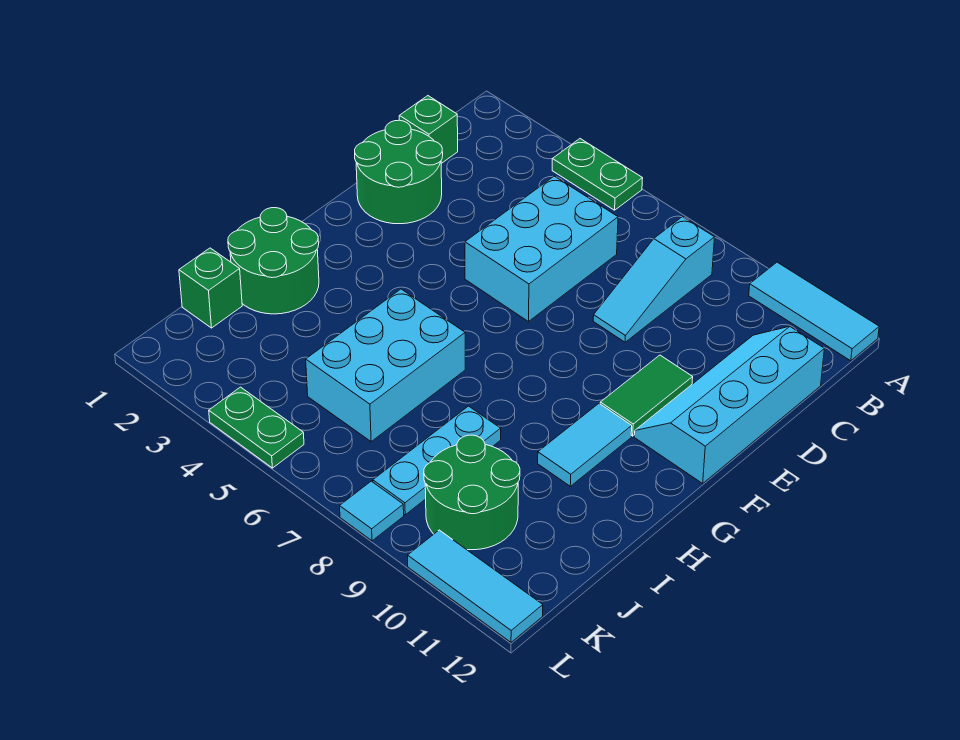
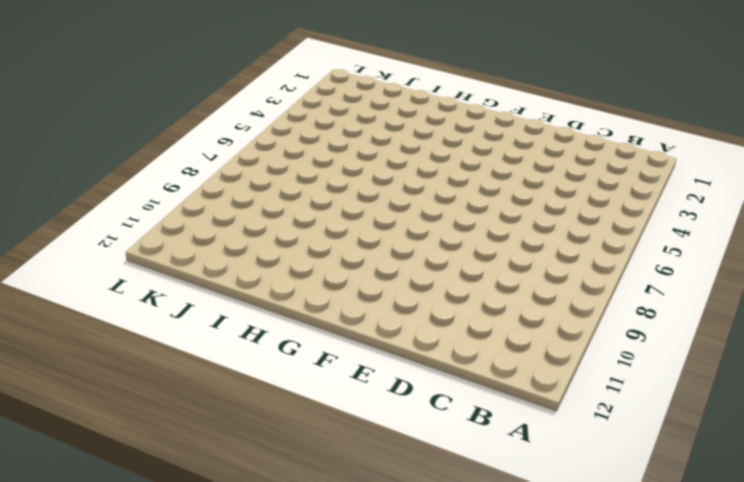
none -> green 1x2 plate [552,139,643,210]
none -> cyan 1x3 tile [749,262,879,361]
none -> cyan 1x3 slope [593,217,715,342]

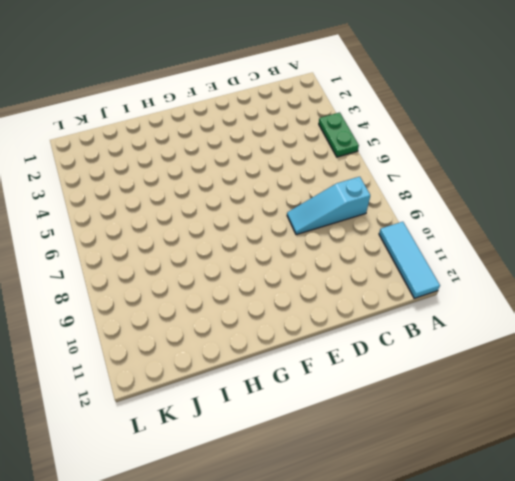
none -> green 1x1 brick [399,96,458,164]
none -> cyan 2x3 brick [465,176,618,322]
none -> cyan 2x4 slope [634,327,824,483]

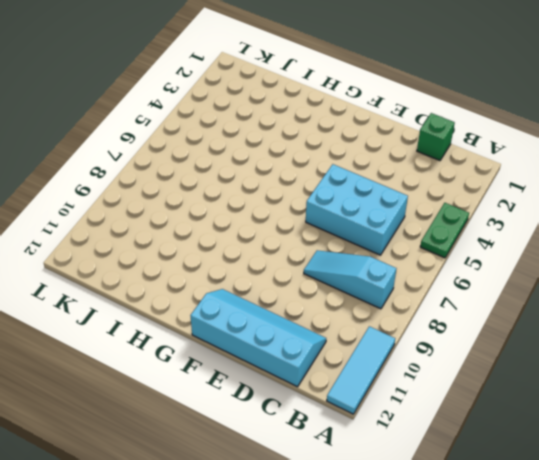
none -> green 2x2 round brick [355,120,443,224]
none -> green 1x2 tile [600,355,693,436]
none -> cyan 1x2 tile [538,404,632,486]

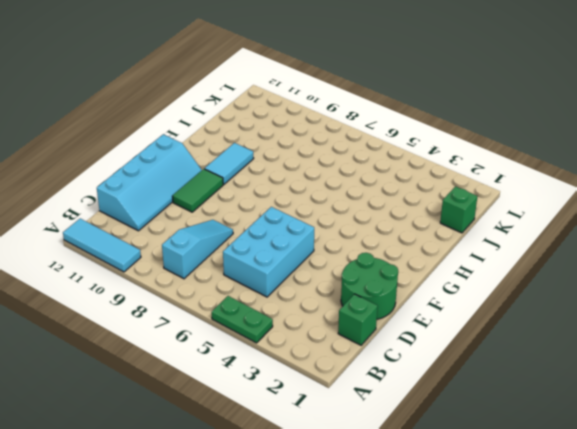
none -> green 2x2 round brick [228,208,319,314]
none -> cyan 2x3 brick [306,289,465,442]
none -> cyan 1x3 plate [373,406,501,515]

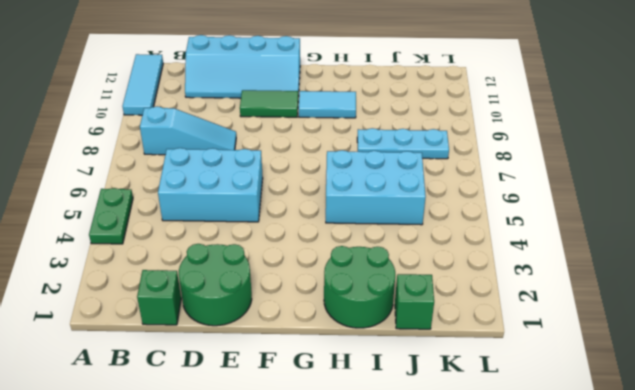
none -> green 2x2 round brick [424,435,520,550]
none -> green 1x2 plate [209,387,304,468]
none -> cyan 1x1 tile [340,481,404,541]

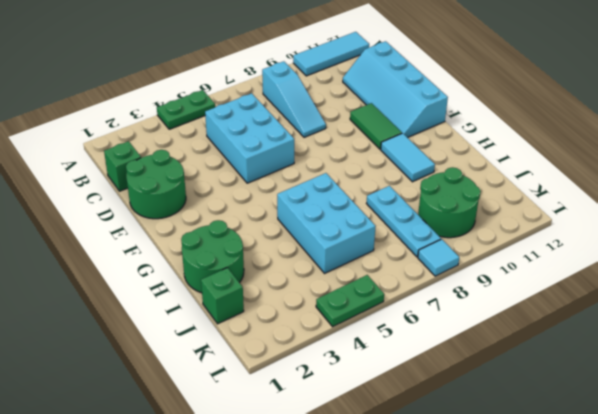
none -> cyan 1x3 tile [408,530,543,642]

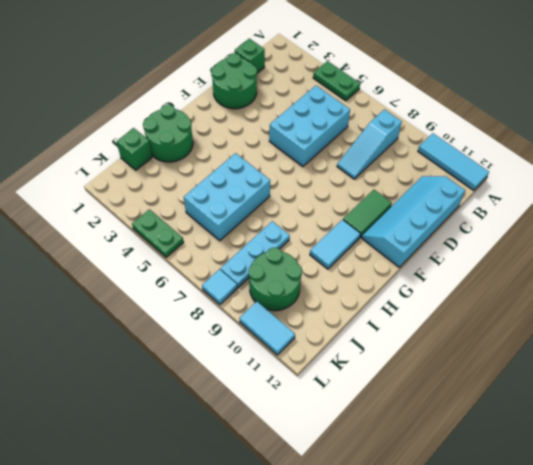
cyan 1x2 tile [239,302,295,355] -> cyan 1x3 tile [408,530,543,642]

